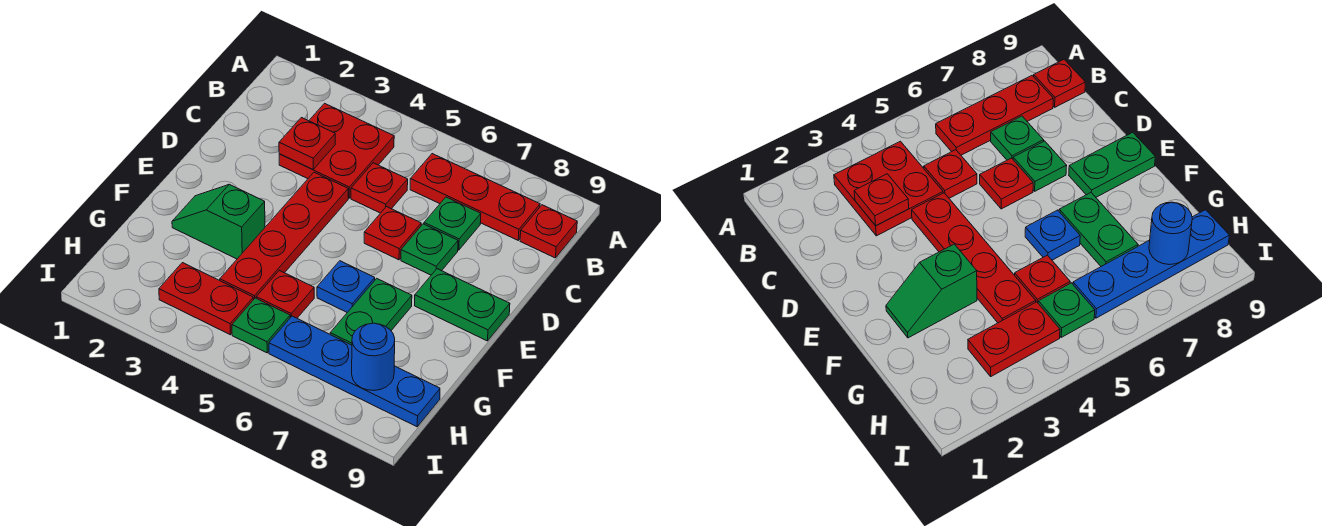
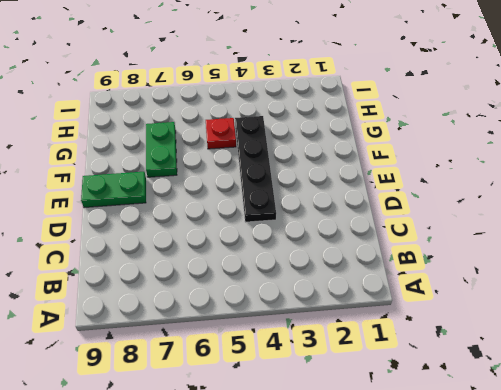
black 1x4 plate [235,116,276,222] -> red 1x4 plate [220,172,348,300]
none -> red 2x2 plate [279,103,394,198]
none -> red 1x3 plate [410,154,540,240]
none -> red 1x1 plate [520,205,577,258]

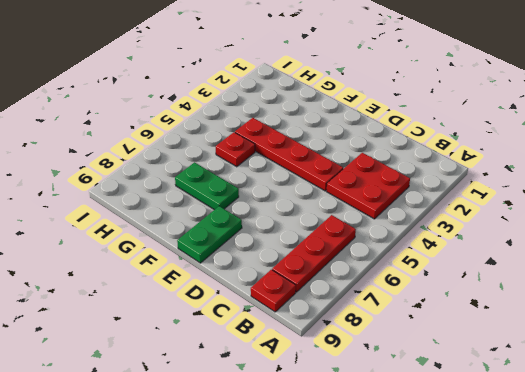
none -> red 1x1 plate [351,163,408,213]
none -> green 1x1 plate [424,197,481,250]
none -> red 1x1 plate [364,207,421,260]

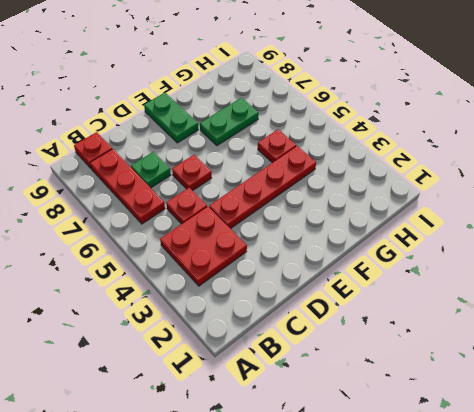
none -> green 1x1 plate [401,224,458,275]
none -> green 1x2 slope [172,184,265,259]
none -> blue 1x1 plate [317,261,375,312]

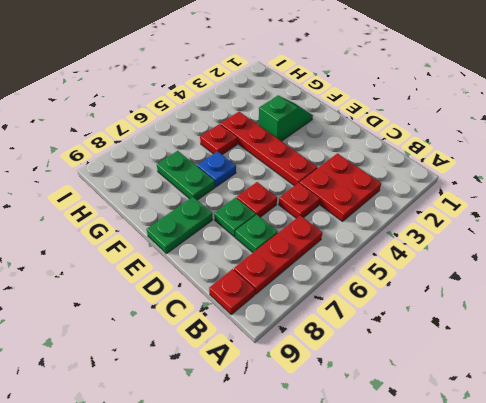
none -> red 1x2 plate [159,263,253,335]
none -> green 1x1 plate [232,298,290,353]
none -> blue 1x4 plate [269,316,440,427]

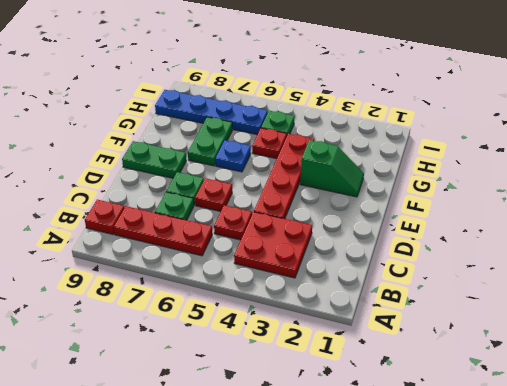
none -> red 1x2 plate [159,263,253,335]
none -> red 1x1 plate [279,118,335,169]
none -> blue 1x1 round brick [352,323,395,390]

